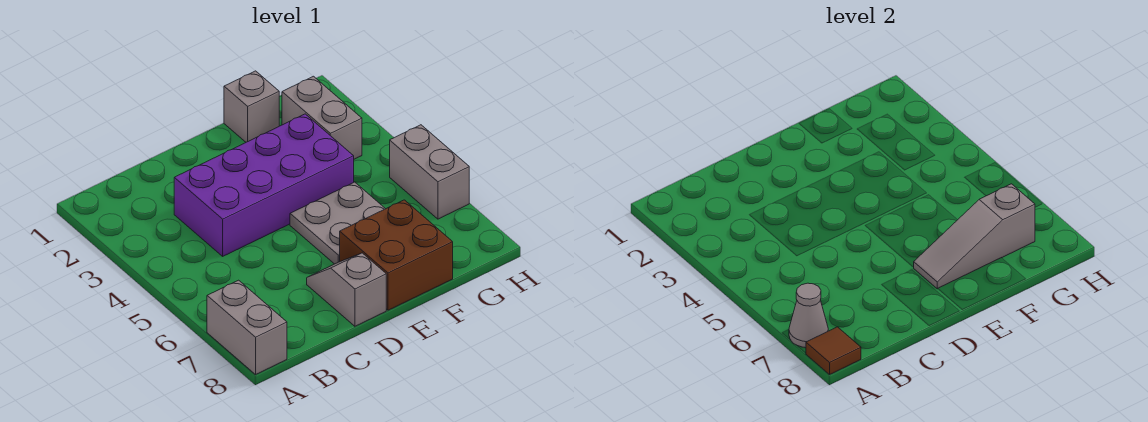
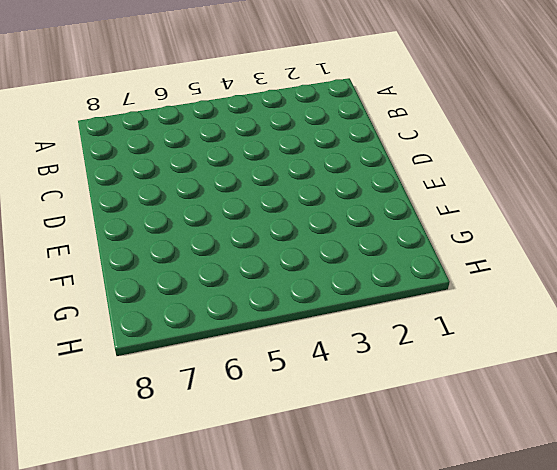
none -> grey 1x2 brick [207,280,287,374]
none -> purple 2x4 brick [174,114,354,256]

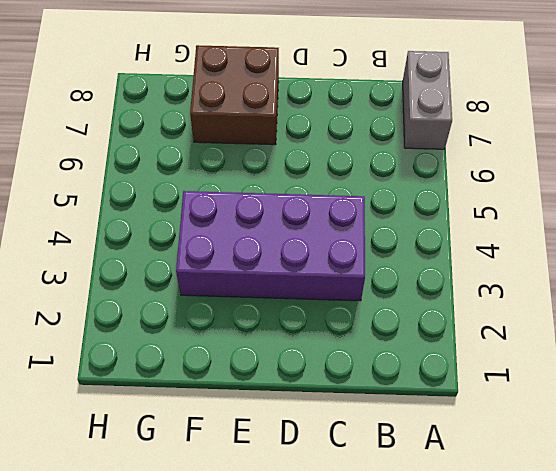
none -> grey 1x2 slope [307,253,386,326]
none -> grey 2x2 plate [290,182,385,264]

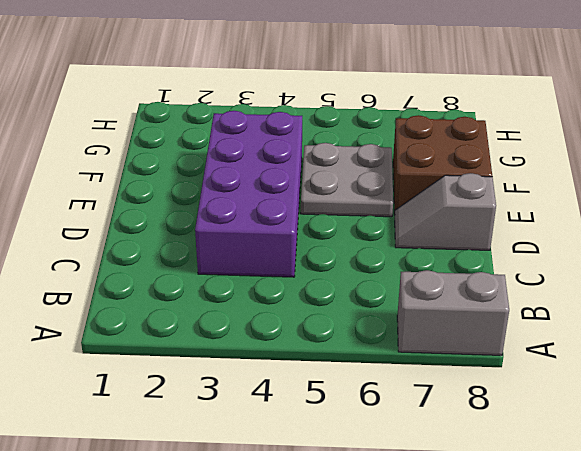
none -> grey 1x1 brick [224,71,279,142]
none -> grey 1x2 brick [282,76,362,159]

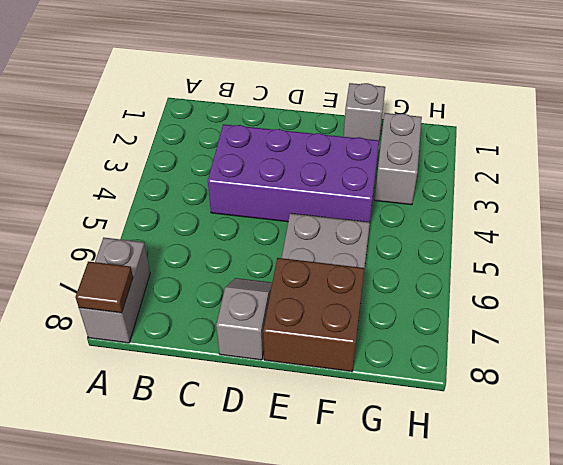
none -> grey 1x2 brick [390,125,469,219]
none -> grey 1x1 cone [789,283,828,348]

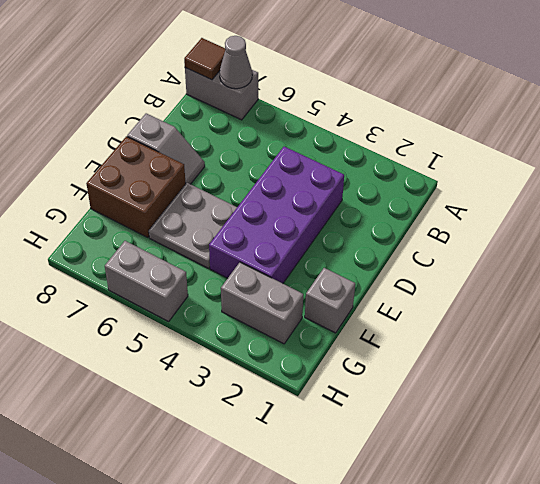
none -> grey 1x3 slope [913,184,1035,289]

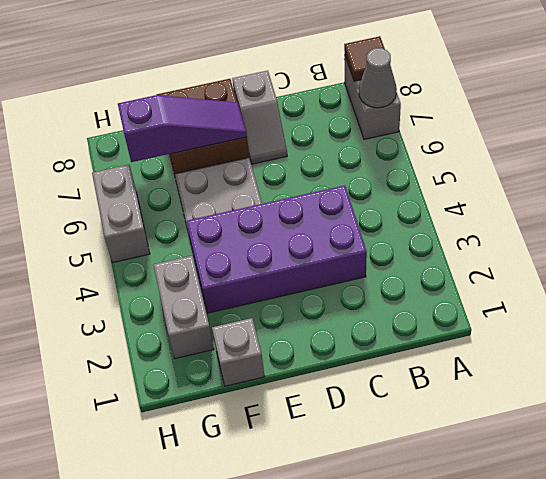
purple 1x3 slope [118,95,247,162] -> grey 1x3 slope [913,184,1035,289]

